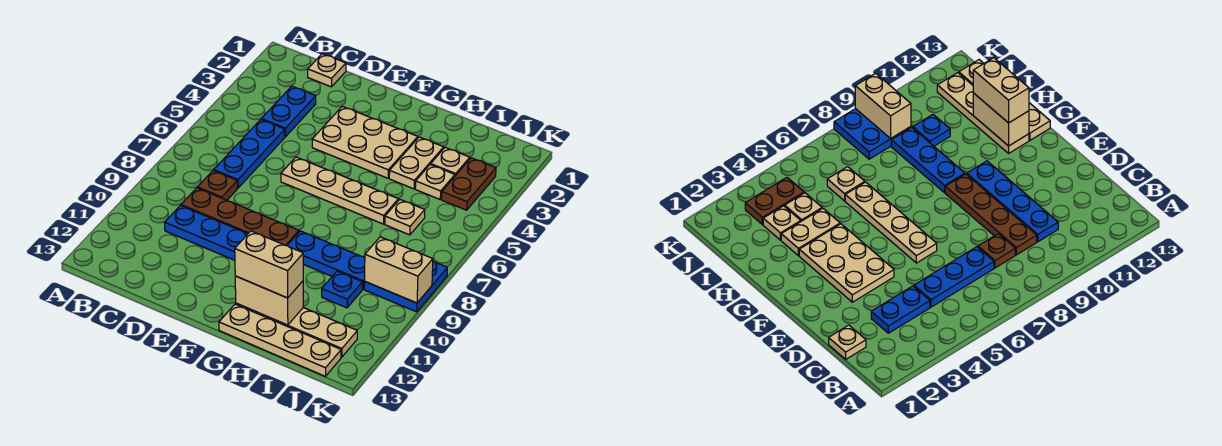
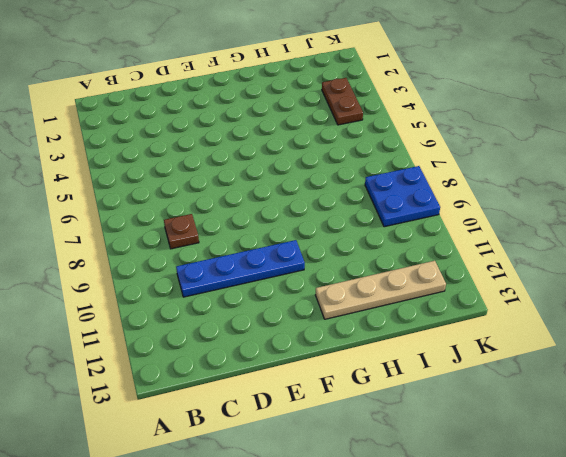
none -> tan 1x1 plate [308,54,346,87]
none -> blue 1x2 plate [261,86,316,137]
none -> blue 1x3 plate [214,120,285,188]

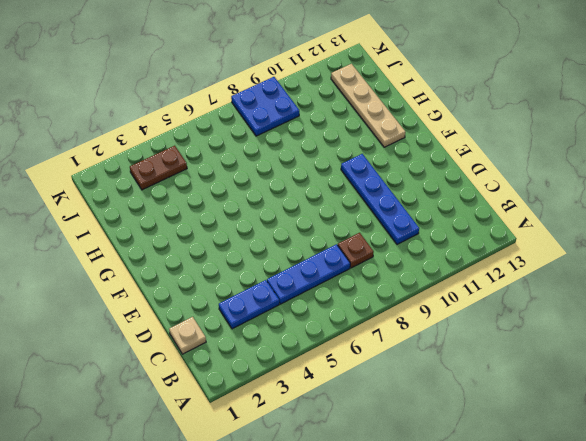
none -> brown 1x4 plate [181,188,299,246]
none -> tan 2x3 plate [312,106,418,178]
none -> tan 1x4 plate [281,157,398,224]

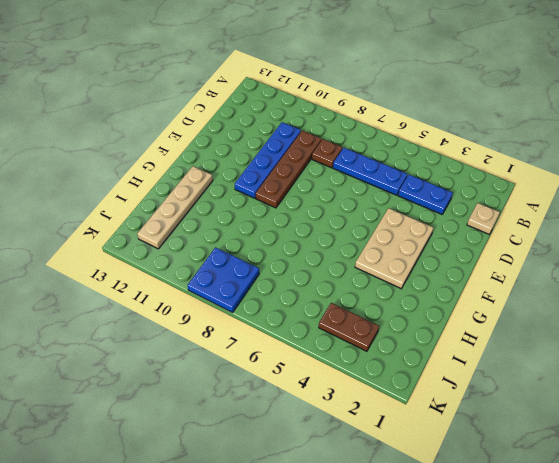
none -> tan 1x4 plate [281,157,398,224]
none -> blue 1x3 plate [287,231,365,289]
none -> tan 1x4 plate [219,304,341,376]

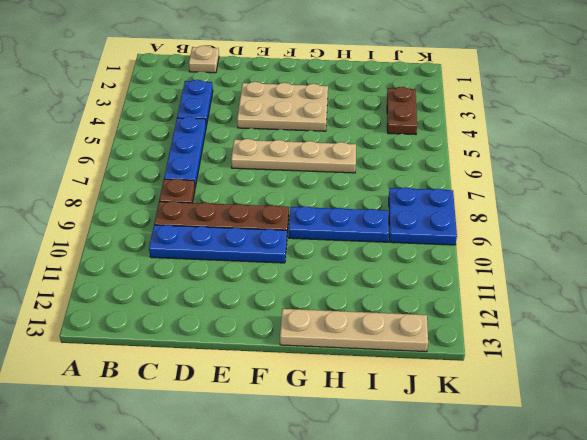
none -> tan 1x4 plate [236,303,357,357]
none -> tan 1x2 plate [389,137,444,189]
none -> tan 1x1 plate [431,147,470,176]

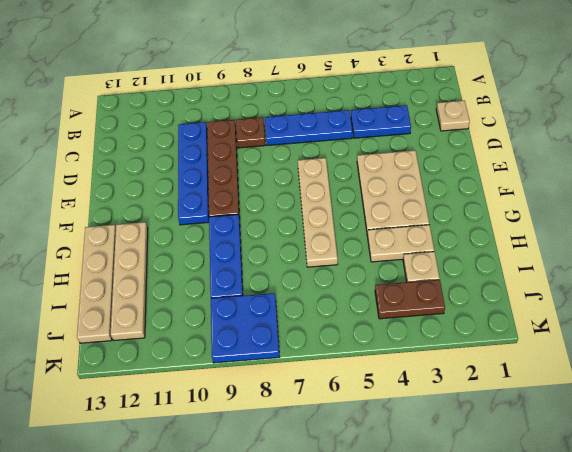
none -> tan 1x1 plate [415,164,455,199]
none -> tan 1x1 plate [385,200,425,235]
none -> blue 1x1 plate [322,271,362,308]

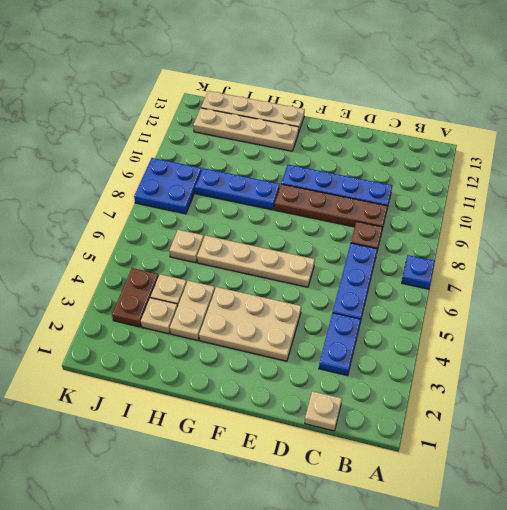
blue 1x1 plate [402,255,435,289] -> blue 1x1 plate moved to [322,271,362,308]
none -> tan 1x2 brick [235,276,303,325]
none -> tan 1x2 brick [365,237,433,303]
none -> tan 1x2 brick [235,231,303,298]

